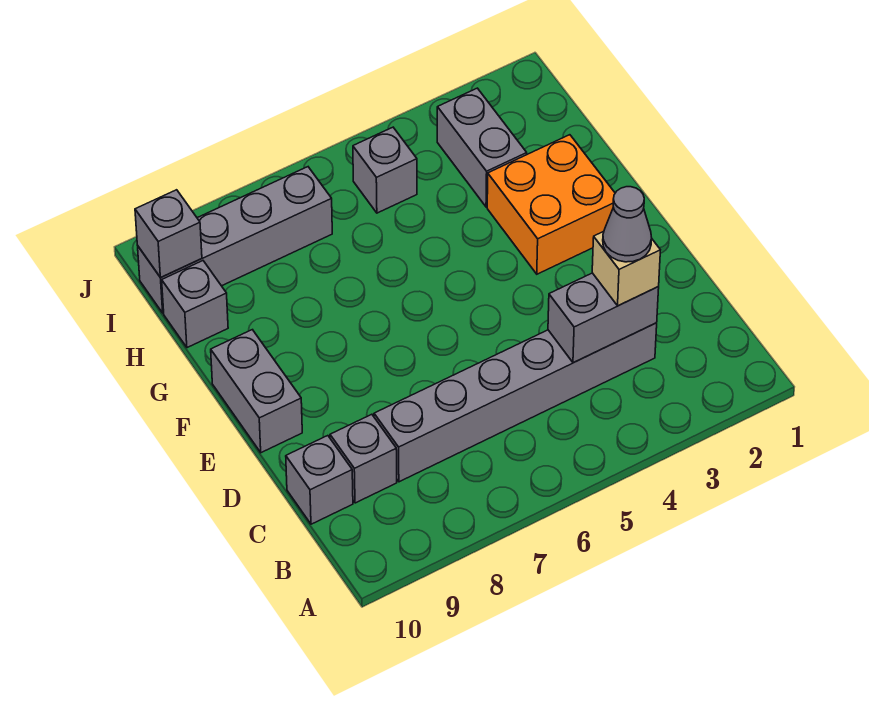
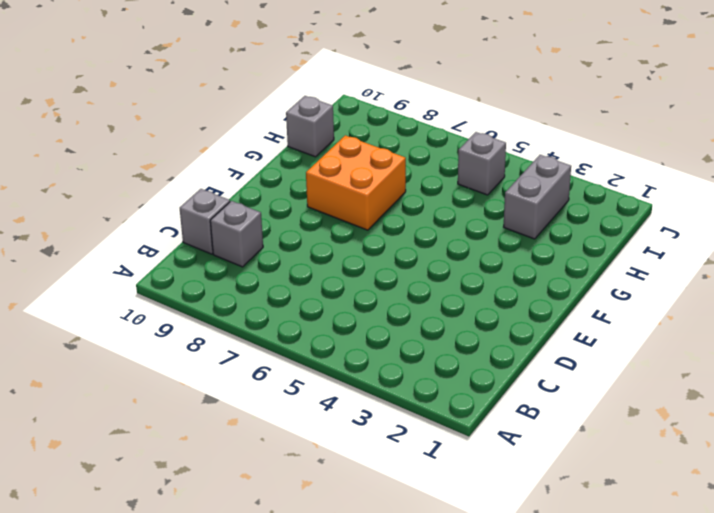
orange 2x2 brick [306,135,406,230] -> orange 2x2 brick moved to [487,135,615,274]
none -> grey 1x6 brick [374,323,657,482]
none -> grey 1x2 brick [211,330,302,453]
none -> grey 1x4 brick [138,167,332,313]

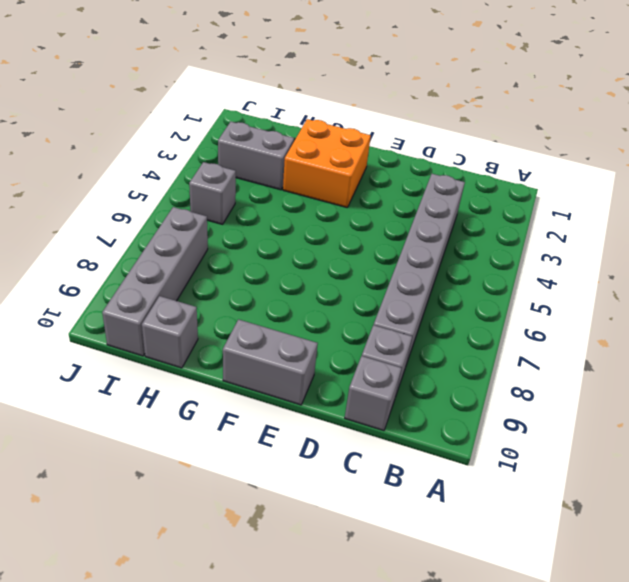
none -> grey 1x2 brick [548,273,659,363]
none -> grey 1x1 brick [135,190,202,277]
none -> tan 1x1 brick [592,231,660,306]

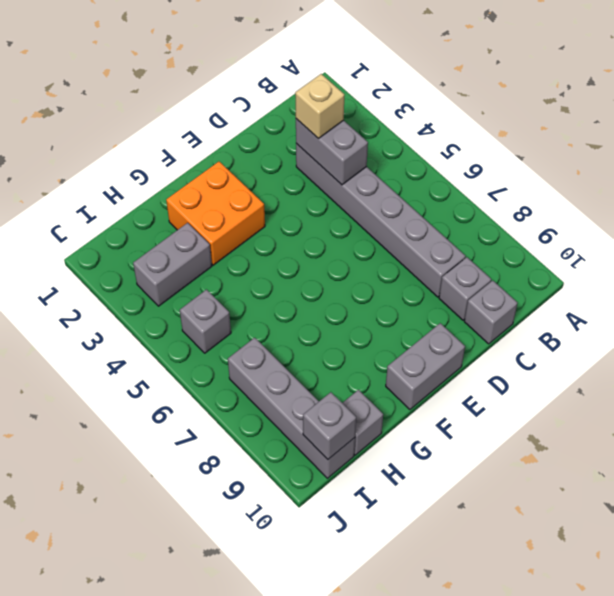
none -> grey 1x1 cone [603,187,652,262]

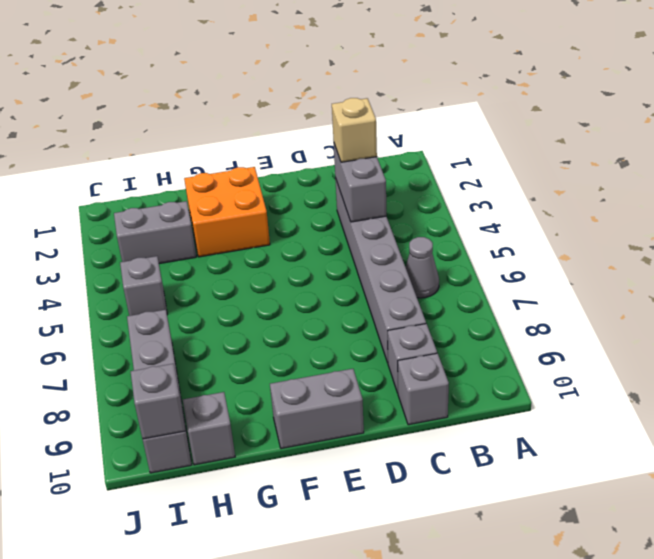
grey 1x1 cone [405,237,439,298] -> grey 1x1 cone moved to [603,187,652,262]

